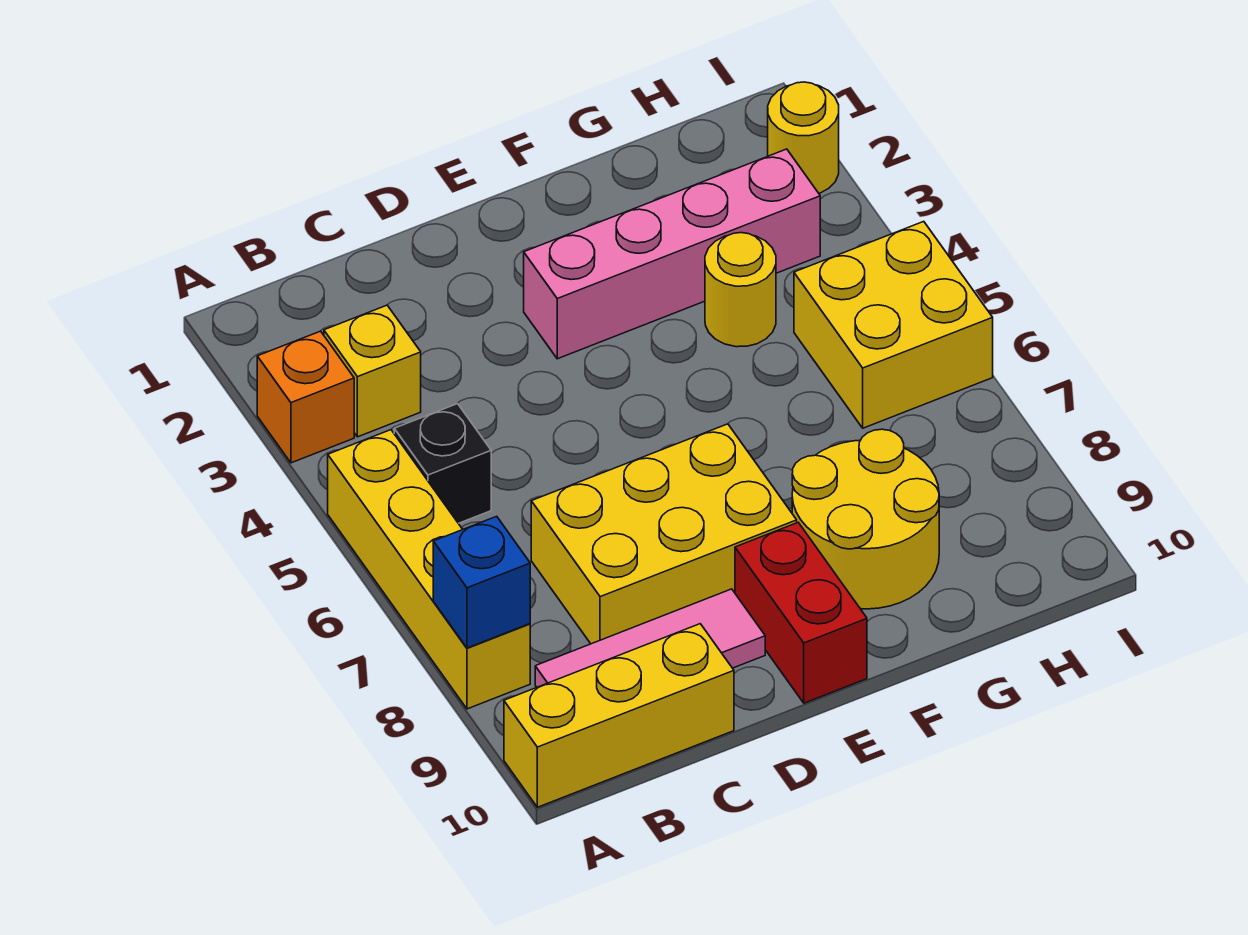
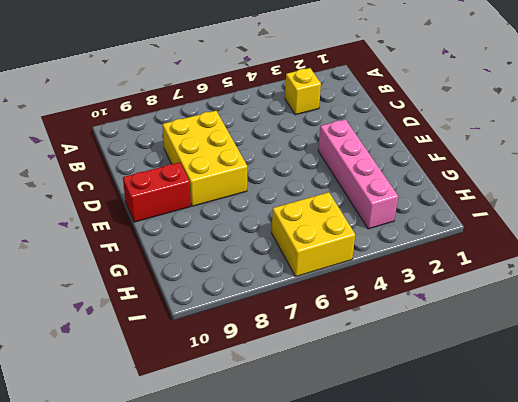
none -> orange 1x1 brick [257,331,354,463]
none -> yellow 1x4 brick [328,430,530,709]
none -> yellow 1x3 brick [504,624,734,807]

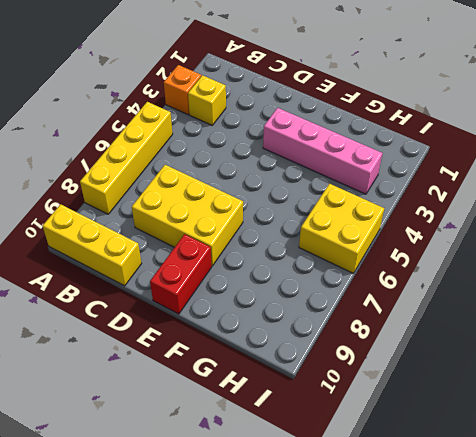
none -> black 1x1 brick [394,404,491,523]
none -> pink 1x3 tile [535,589,765,687]
none -> yellow 2x2 round brick [792,429,939,609]

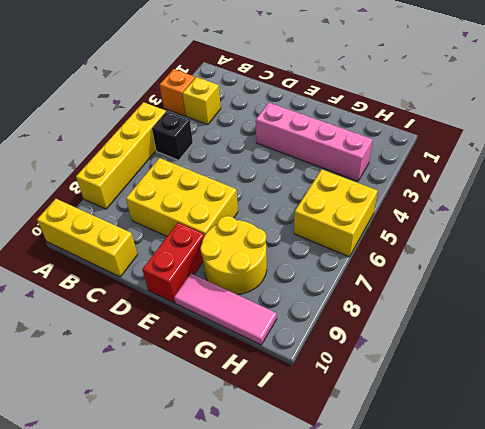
pink 1x3 tile [174,274,277,345] -> pink 1x3 tile moved to [535,589,765,687]
none -> yellow 1x1 round brick [705,233,776,347]
none -> yellow 1x1 round brick [768,82,839,193]
none -> blue 1x1 brick [433,516,530,648]

